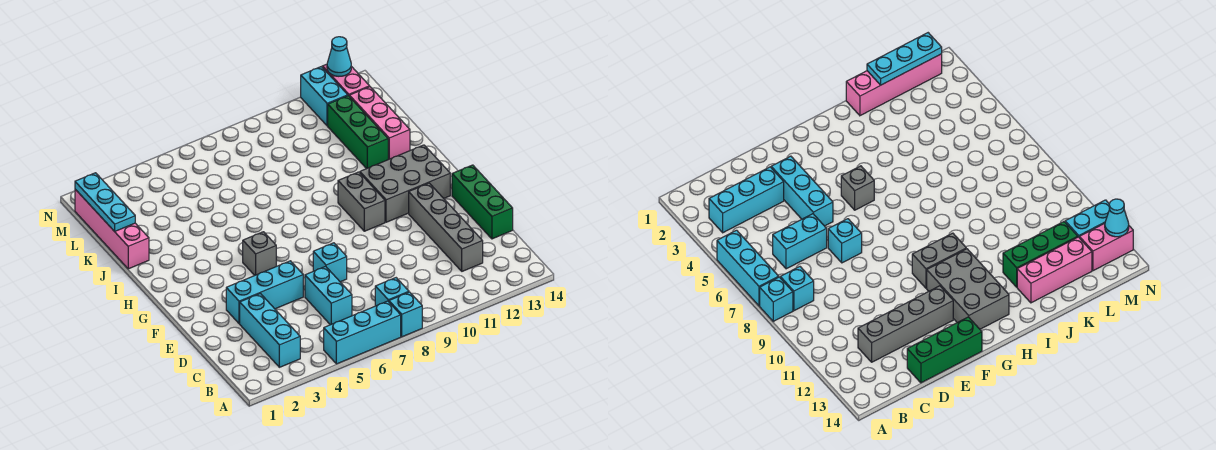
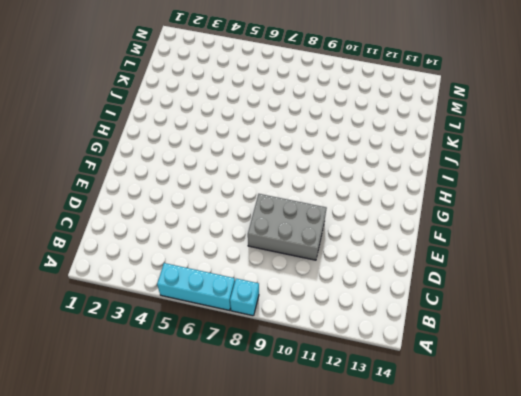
grey 2x3 brick [248,194,327,260] -> grey 2x3 brick moved to [360,145,450,222]
none -> cyan 1x3 brick [240,293,300,367]
none -> cyan 1x1 brick [375,278,409,306]
none -> cyan 1x2 brick [305,266,352,325]

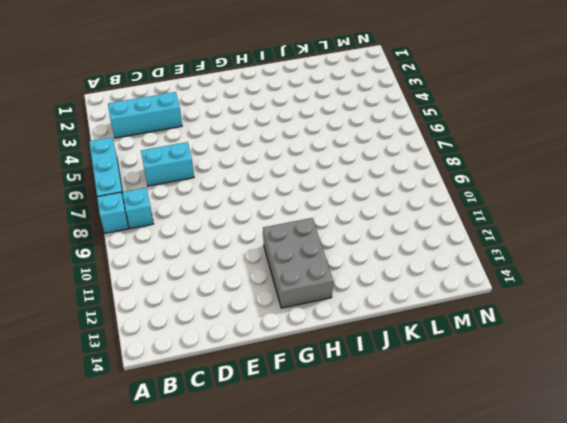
none -> grey 1x4 brick [409,183,483,271]
none -> green 1x3 brick [452,165,513,239]
none -> cyan 1x3 brick [226,261,303,324]

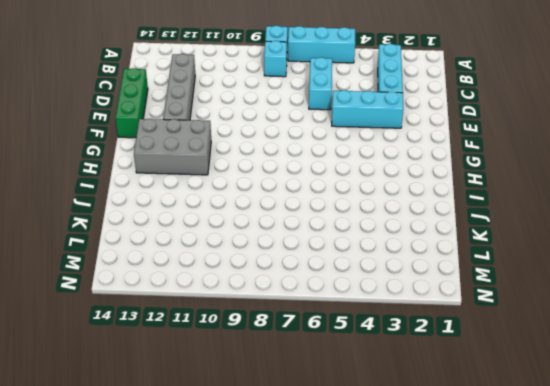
none -> cyan 1x1 brick [313,243,347,282]
none -> grey 1x1 brick [243,232,276,275]
none -> grey 1x2 brick [338,172,385,231]

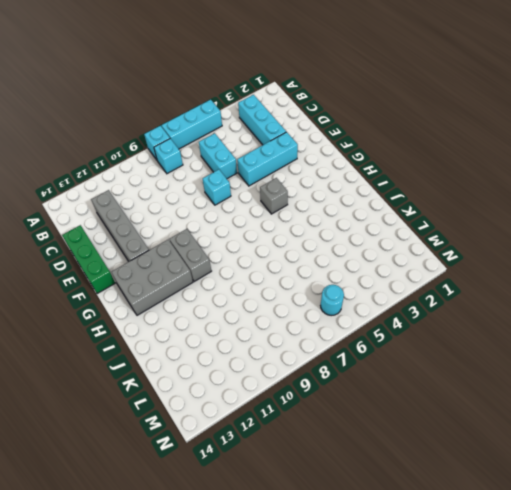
cyan 1x1 round brick [321,285,344,316] -> none
none -> pink 1x4 brick [75,189,149,269]
none -> green 1x3 brick [328,96,388,169]
none -> pink 1x3 brick [349,87,410,159]

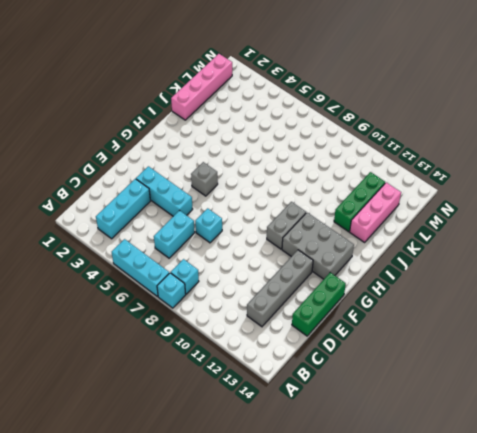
none -> cyan 1x2 brick [301,67,348,126]
none -> pink 1x2 brick [323,64,370,96]
none -> cyan 1x3 plate [75,173,135,231]

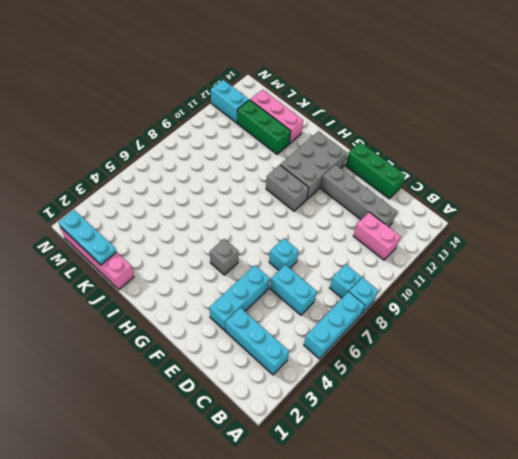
pink 1x2 brick [353,212,401,260] -> pink 1x2 brick moved to [323,64,370,96]
none -> cyan 1x1 cone [327,37,351,76]

